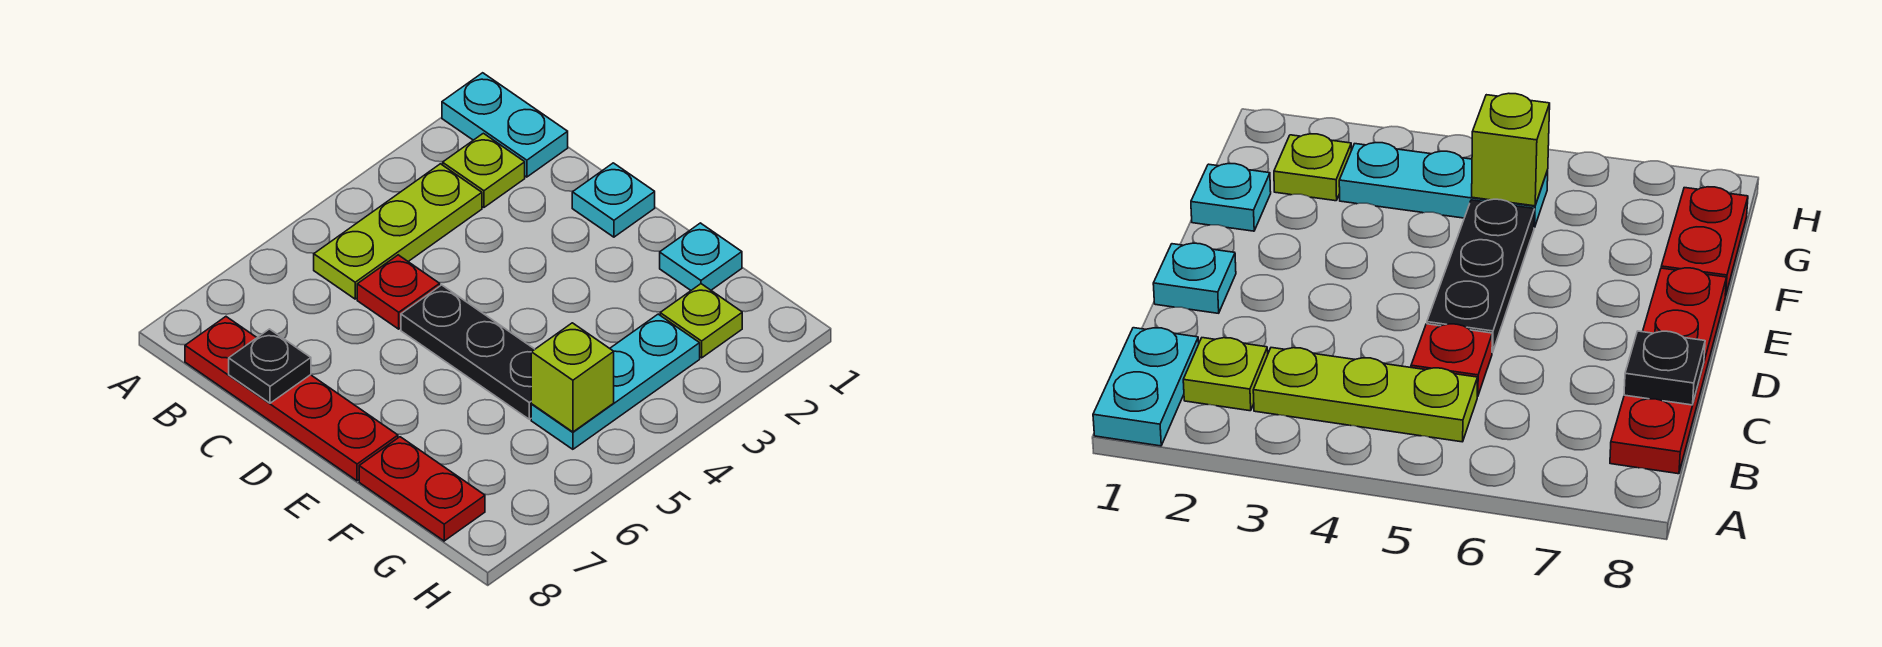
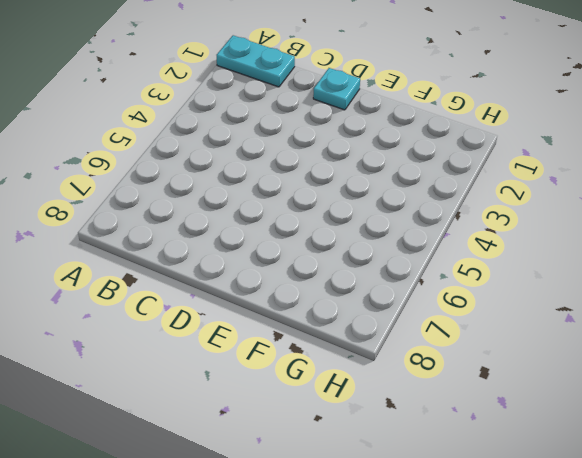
none -> lime 1x1 plate [443,133,525,207]
none -> lime 1x3 plate [314,164,482,299]
none -> red 1x4 plate [185,317,398,481]

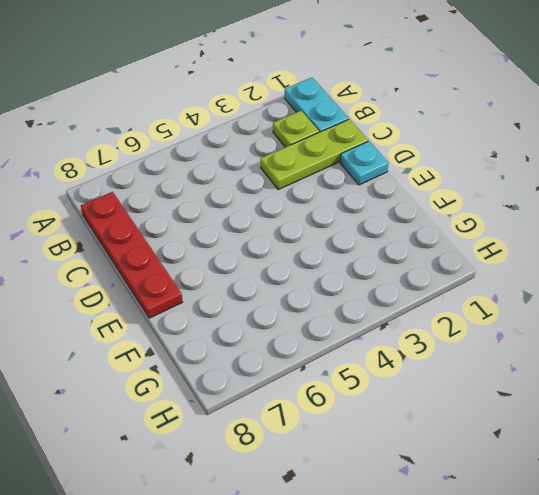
lime 1x3 plate [261,119,368,189] -> lime 1x3 plate moved to [314,164,482,299]
none -> red 1x1 plate [357,255,440,329]
none -> black 1x3 plate [401,285,535,419]
none -> cyan 1x1 plate [660,223,742,290]

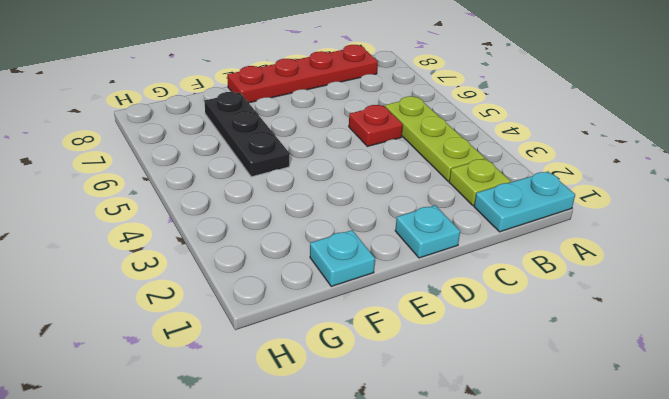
black 1x3 plate [204,92,290,177] -> black 1x3 plate turned to [401,285,535,419]
none -> red 1x2 plate [359,437,485,541]
none -> lime 1x1 plate [660,284,742,358]
none -> cyan 1x3 plate [531,314,700,449]

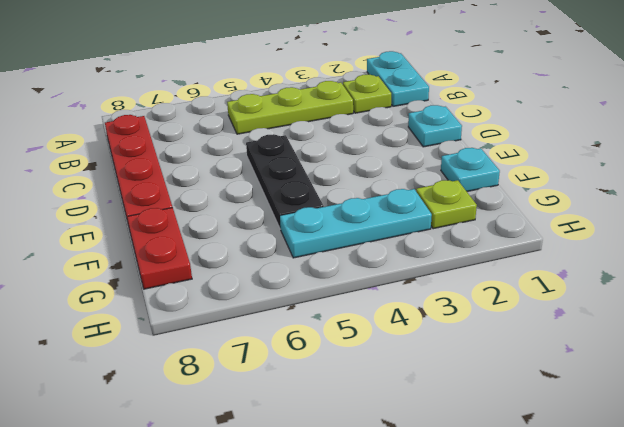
none -> red 1x1 plate [357,255,440,329]
none -> black 1x1 plate [229,329,311,403]
none -> lime 1x1 brick [531,323,614,432]

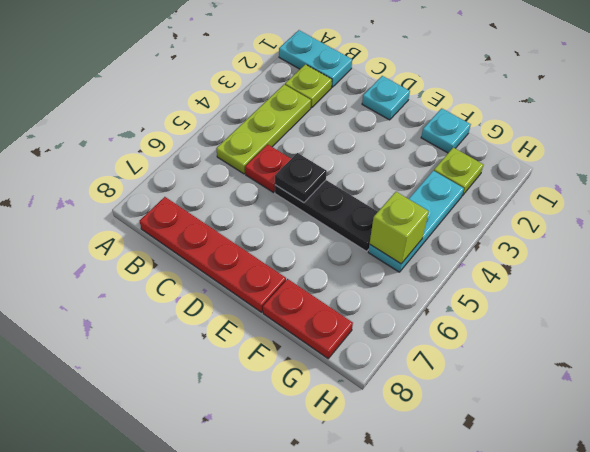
black 1x1 plate [275,153,327,203] -> black 1x1 plate moved to [229,329,311,403]

